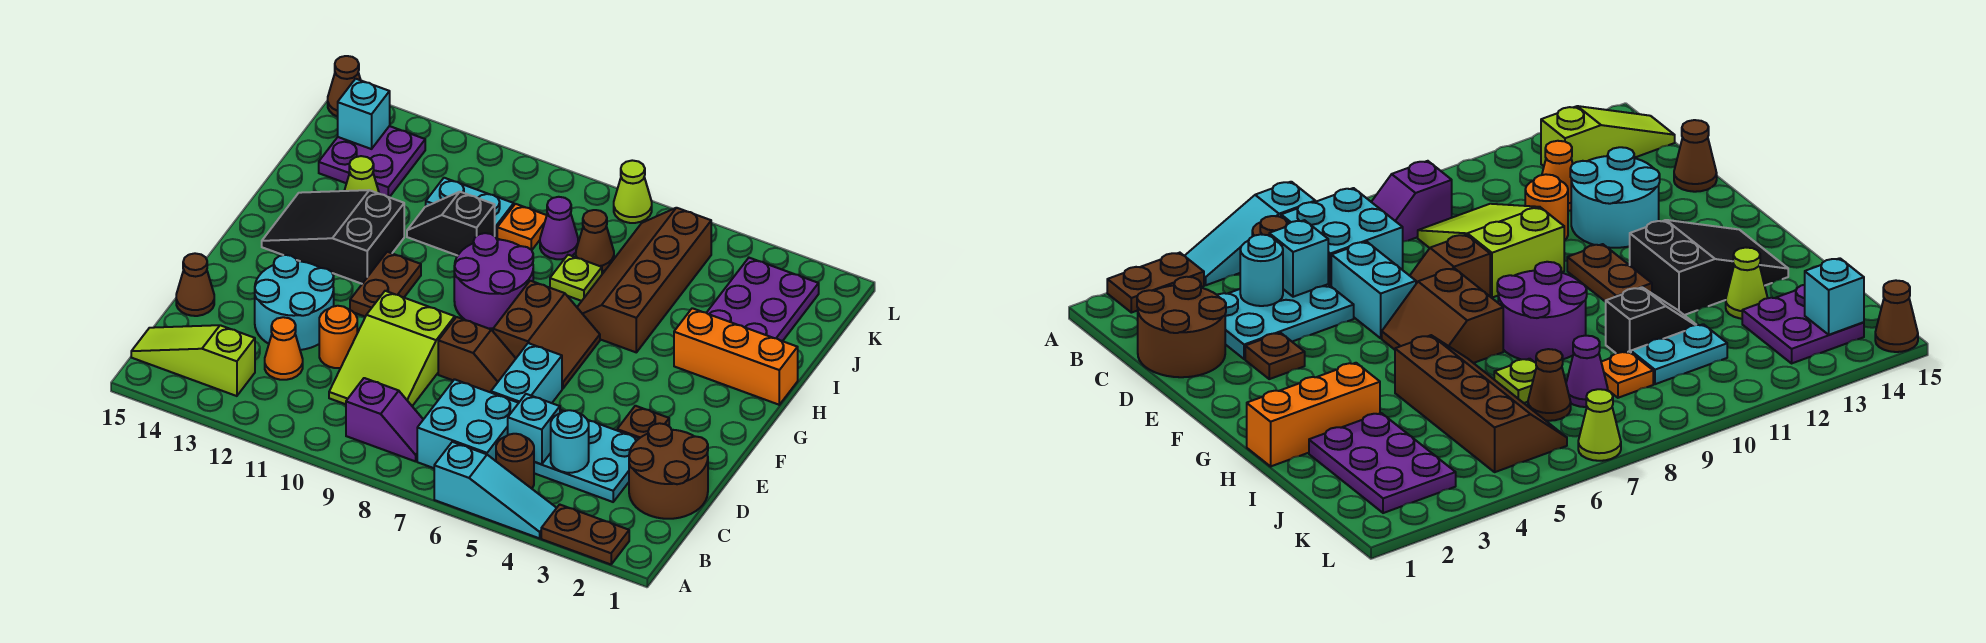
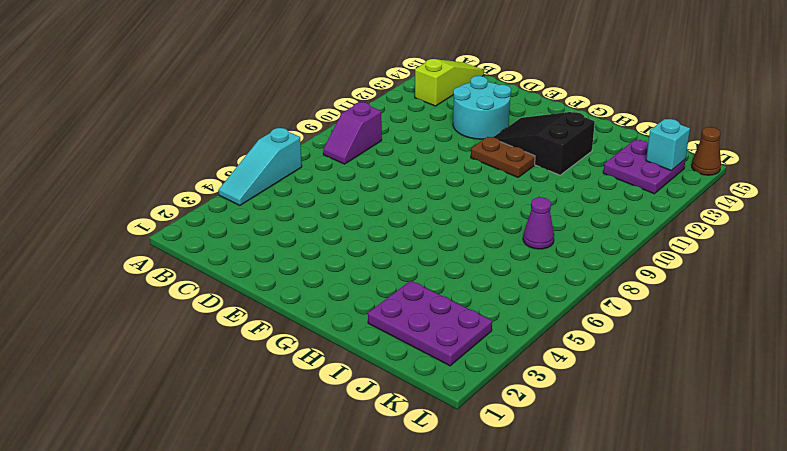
black 2x3 slope [494,112,595,175] -> black 2x3 slope turned to [262,190,404,284]
none -> brown 1x2 plate [541,504,629,564]
none -> brown 1x1 round brick [496,434,534,489]
none -> cyan 2x2 brick [417,379,518,468]
none -> brown 2x2 round brick [629,423,708,519]

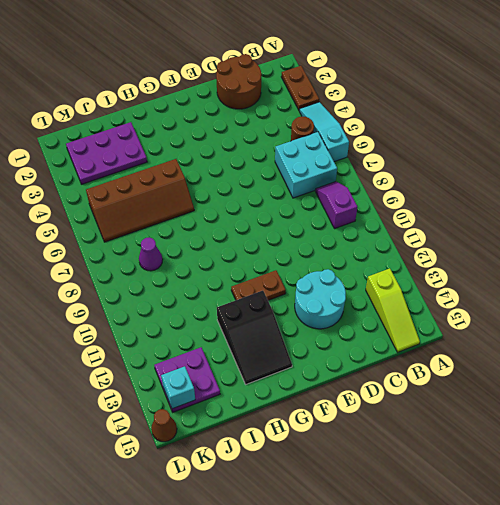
none -> cyan 2x3 plate [534,410,639,502]
none -> lime 2x3 slope [329,291,455,406]
none -> orange 1x1 cone [265,317,303,380]
none -> cyan 1x2 brick [491,343,562,403]

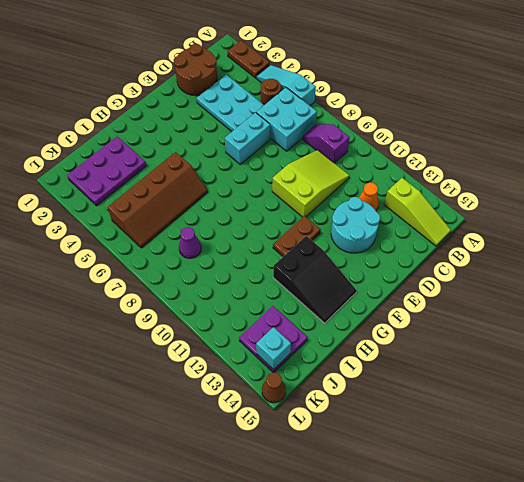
none -> orange 1x1 round brick [319,306,357,368]
none -> brown 1x1 cone [176,253,214,316]
none -> brown 1x1 plate [617,406,669,438]
none -> brown 1x2 slope [438,317,516,392]

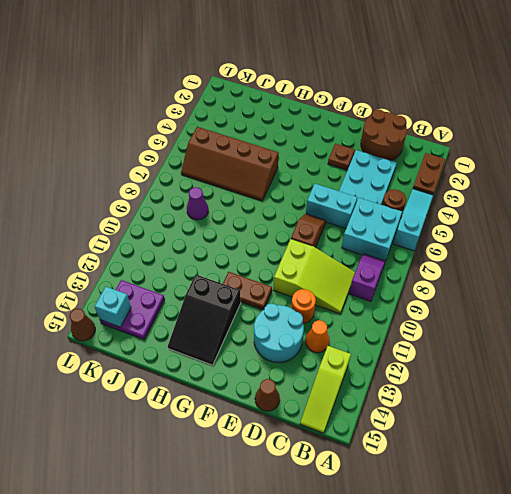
none -> brown 2x2 slope [493,281,600,389]
none -> purple 2x2 round brick [454,233,533,328]
none -> orange 1x3 brick [674,308,798,405]
none -> purple 2x3 plate [707,258,819,341]

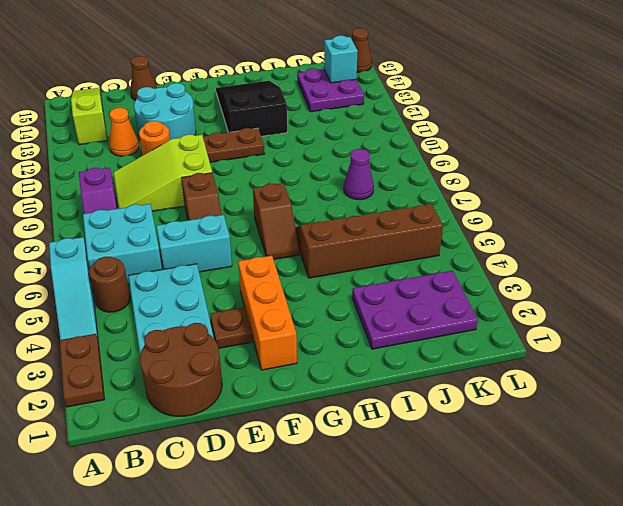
orange 1x3 brick [238,256,297,370] -> orange 1x3 brick moved to [674,308,798,405]
brown 1x2 slope [253,183,299,259] -> brown 2x2 slope [493,281,600,389]
none -> purple 2x2 round brick [454,233,533,328]
none -> lime 1x1 plate [550,255,602,301]
none -> black 1x2 slope [407,192,495,256]
none -> lime 1x1 cone [344,156,379,193]

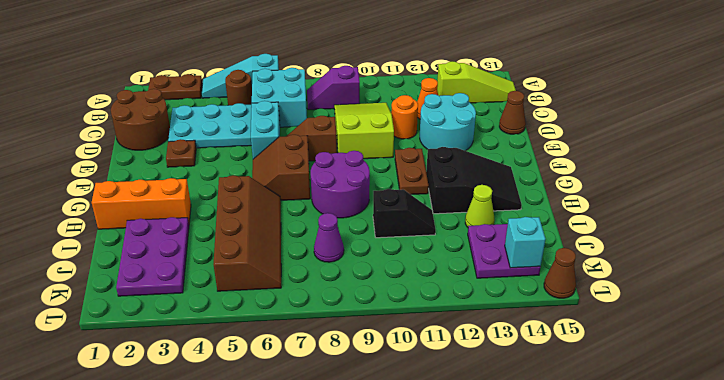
none -> lime 1x1 plate [550,255,602,301]
none -> brown 1x1 cone [576,210,614,271]
none -> orange 1x1 plate [497,204,547,250]
none -> cyan 1x2 plate [426,178,514,237]

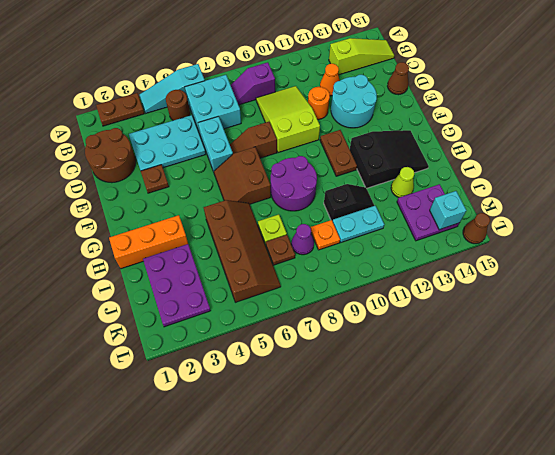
brown 1x1 plate [266,235,295,265] -> brown 1x1 cone [576,210,614,271]
none -> lime 1x1 cone [614,160,652,223]
none -> cyan 1x1 round brick [551,410,589,473]
none -> cyan 1x1 brick [508,394,560,464]

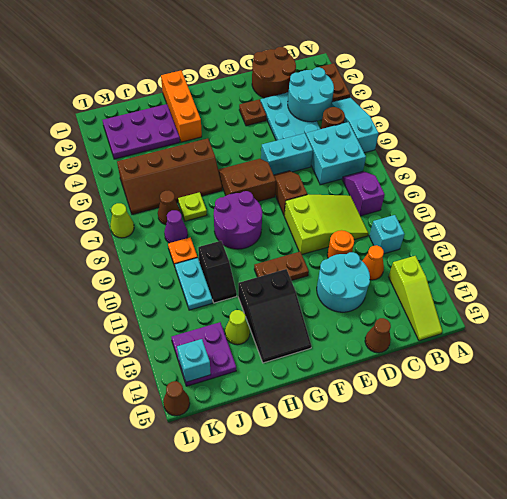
cyan 2x2 round brick [288,67,334,122] -> cyan 1x1 round brick [551,410,589,473]
cyan 1x1 brick [369,215,404,254] -> cyan 1x1 brick moved to [508,394,560,464]

